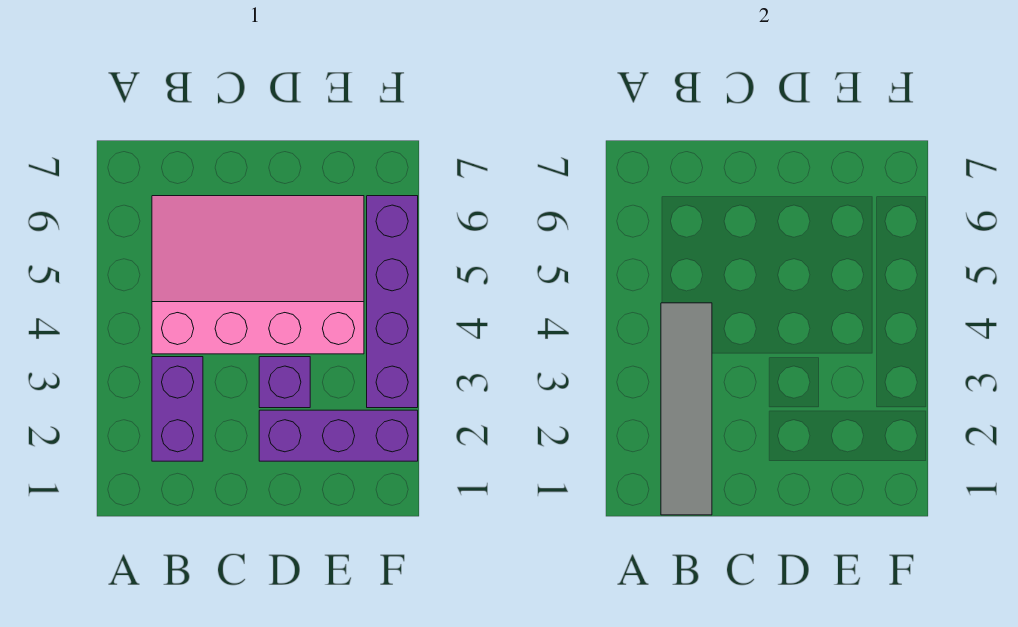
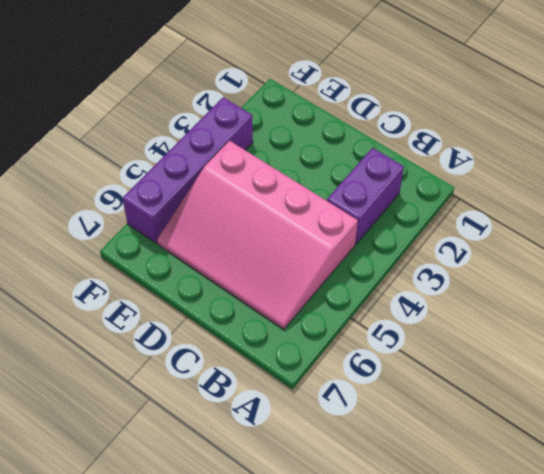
none -> purple 1x3 brick [259,410,418,461]
none -> purple 1x1 brick [259,357,310,408]

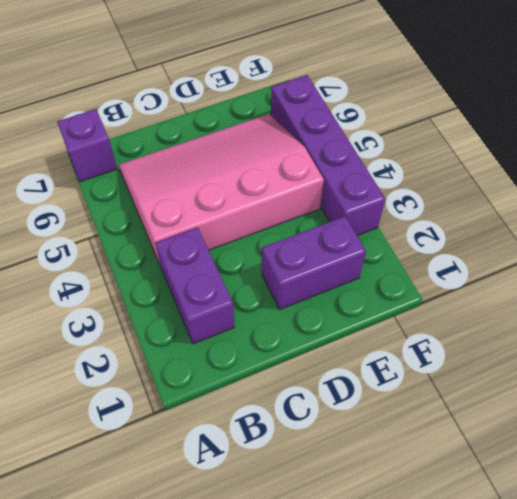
purple 1x1 brick [57,109,117,182] -> purple 1x1 brick moved to [259,357,310,408]
purple 1x2 brick [262,216,366,310] -> purple 1x3 brick [259,410,418,461]
none -> grey 1x4 tile [661,303,712,515]

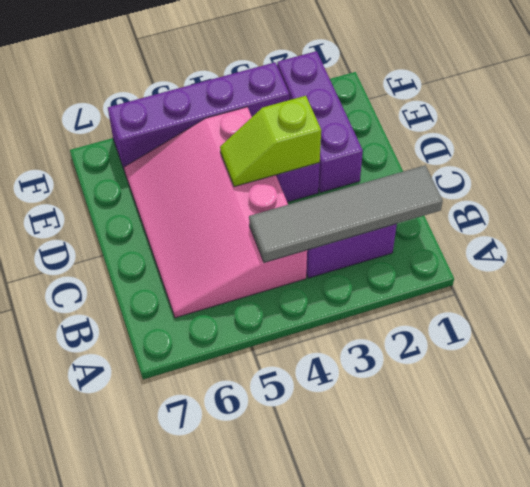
lime 1x2 slope [220,96,321,187] -> none

